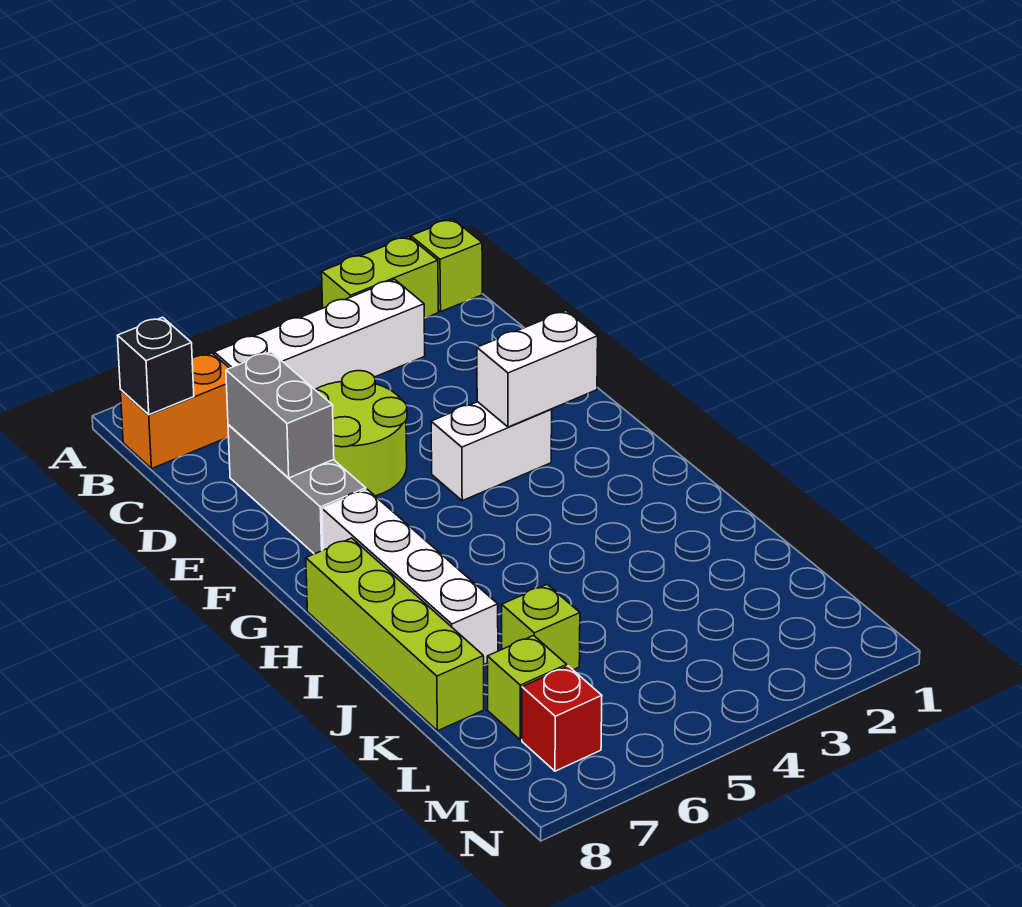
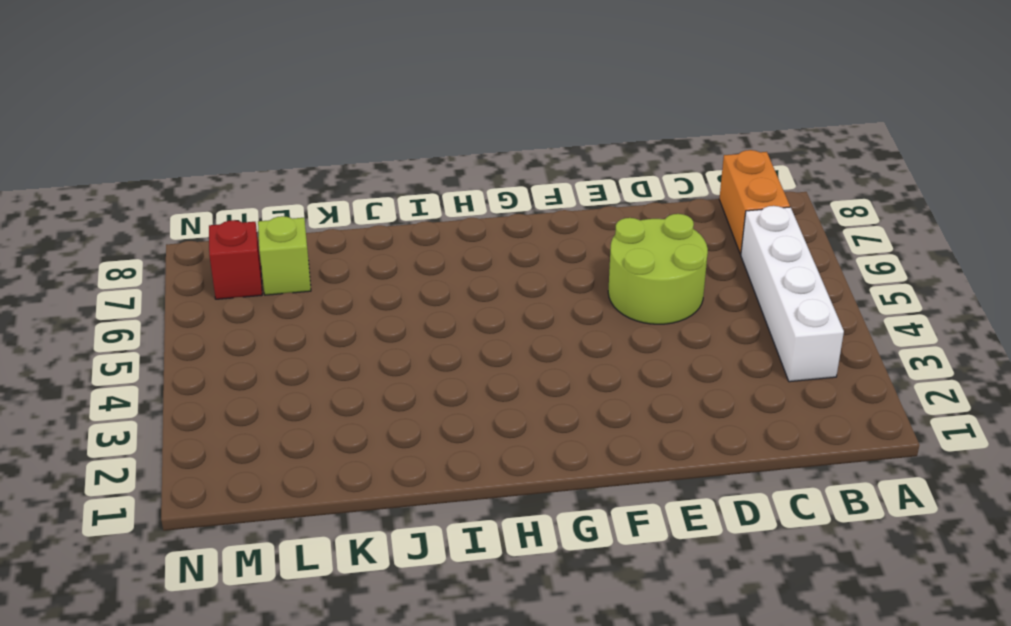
none -> lime 1x1 brick [411,219,482,311]
none -> lime 1x2 brick [322,237,438,318]
none -> grey 1x3 brick [228,425,366,554]

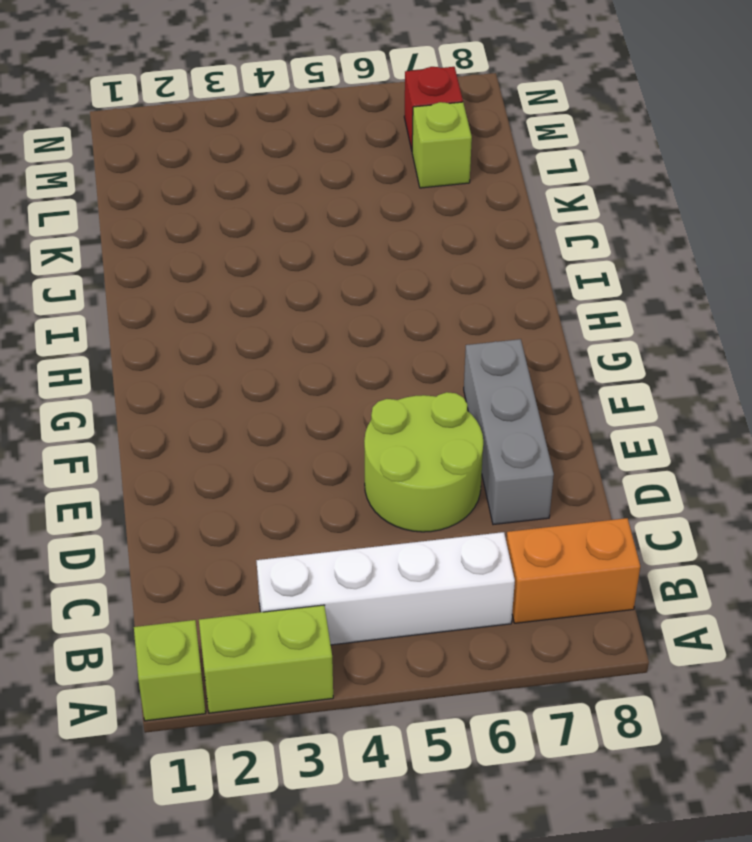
none -> white 1x2 brick [431,402,552,501]
none -> white 1x4 brick [322,489,498,664]
none -> lime 1x4 brick [306,538,484,731]

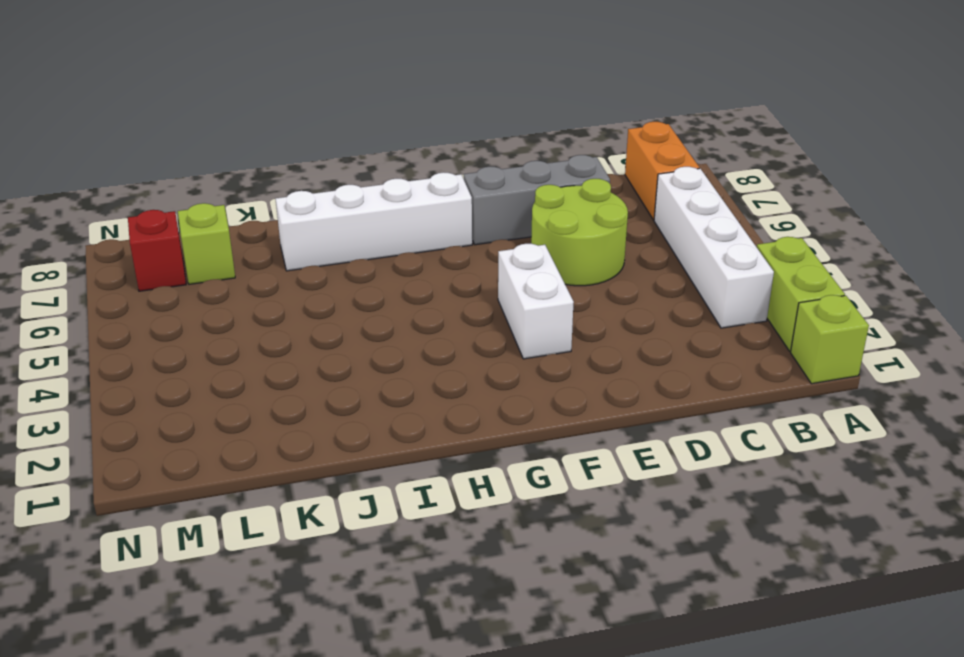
none -> lime 1x4 brick [306,538,484,731]
none -> lime 1x1 brick [502,584,580,670]
none -> black 1x1 brick [118,317,194,415]

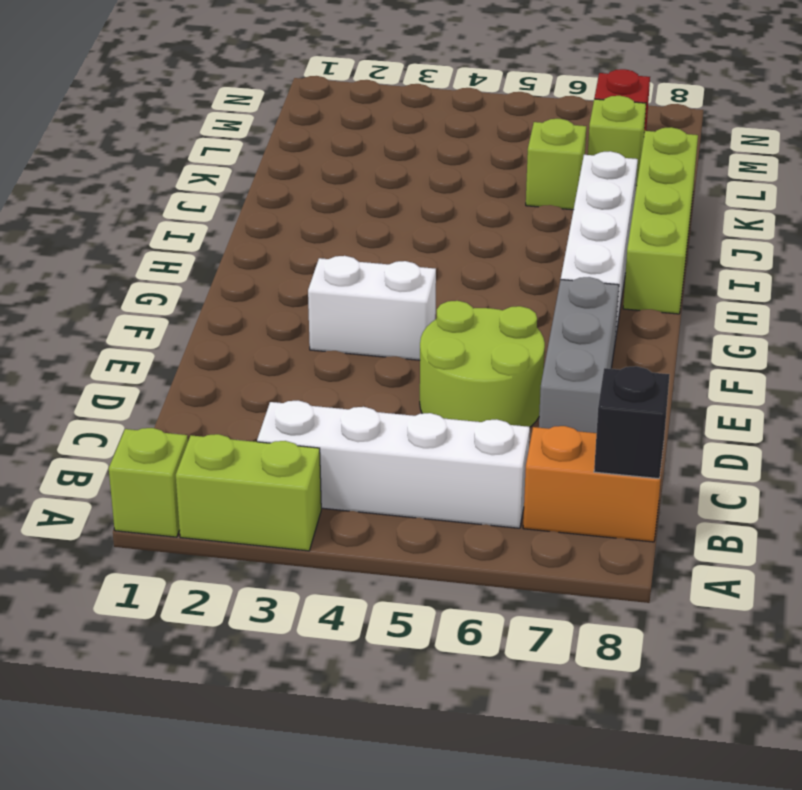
none -> grey 1x2 brick [226,352,334,478]
none -> white 1x2 brick [477,311,598,427]

